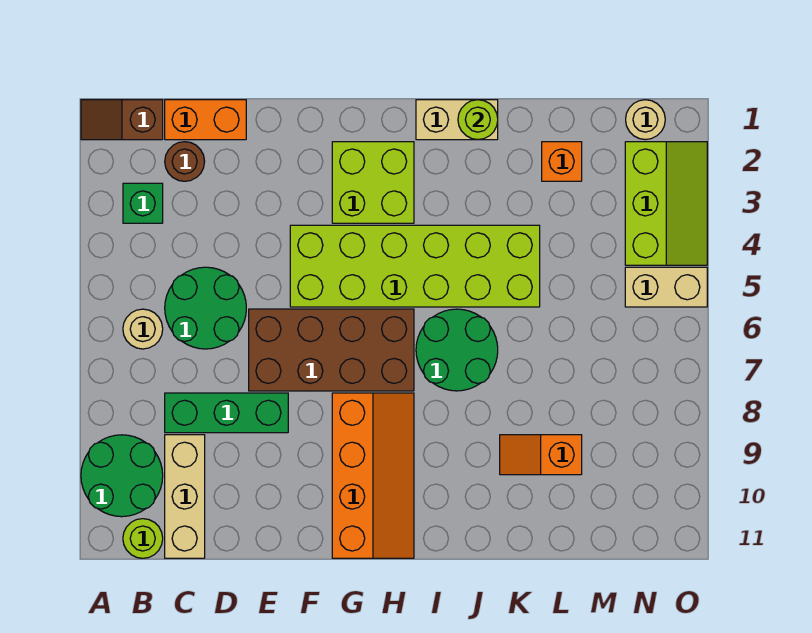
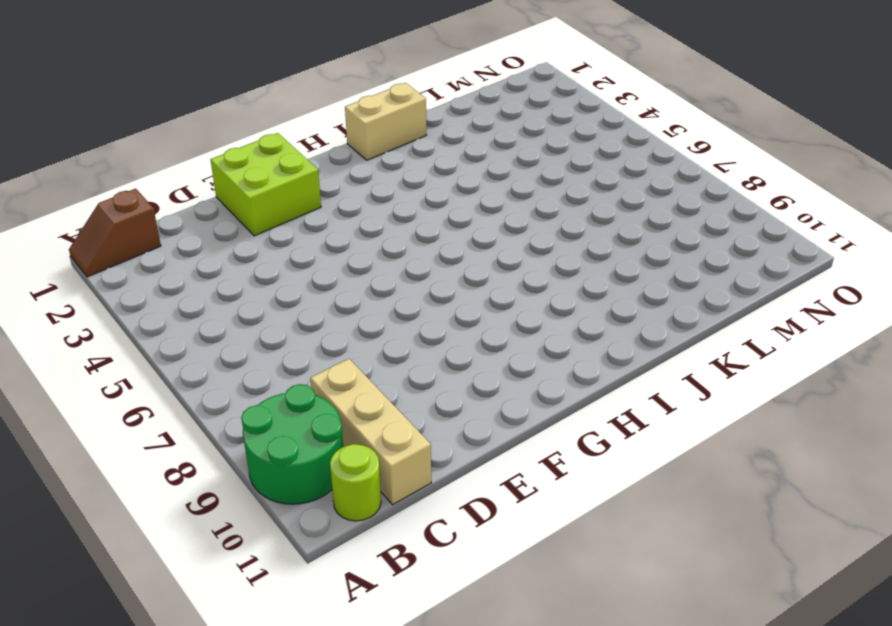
lime 2x2 brick [211,133,321,236] -> lime 2x2 brick moved to [332,142,414,223]
none -> green 1x1 brick [123,183,163,223]
none -> tan 1x1 round brick [123,309,163,349]
none -> orange 1x2 brick [165,100,246,140]

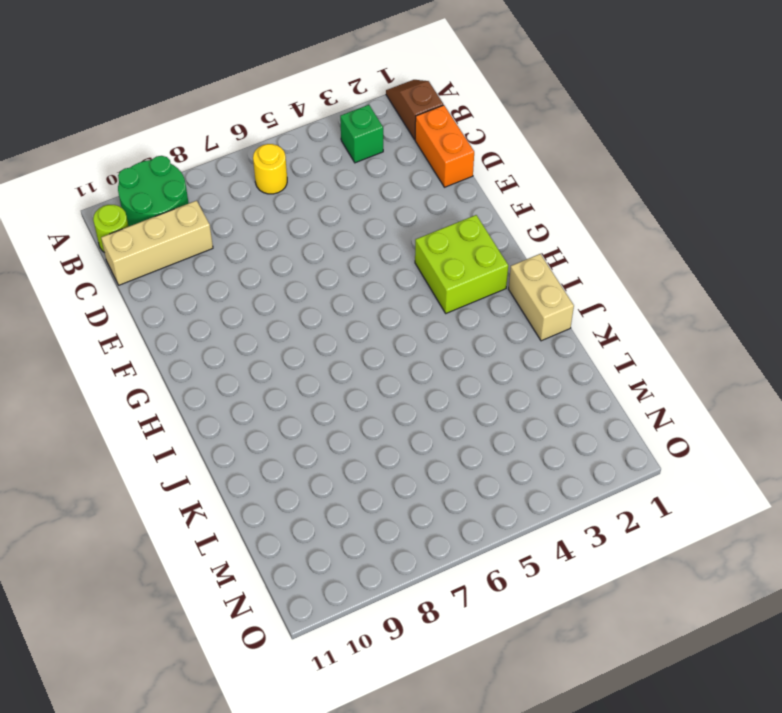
yellow 1x1 round brick [253,144,287,194] -> tan 1x1 round brick [123,309,163,349]
none -> brown 1x1 round brick [165,142,205,181]
none -> green 2x2 round brick [165,267,246,349]
none -> green 1x3 brick [165,393,288,433]

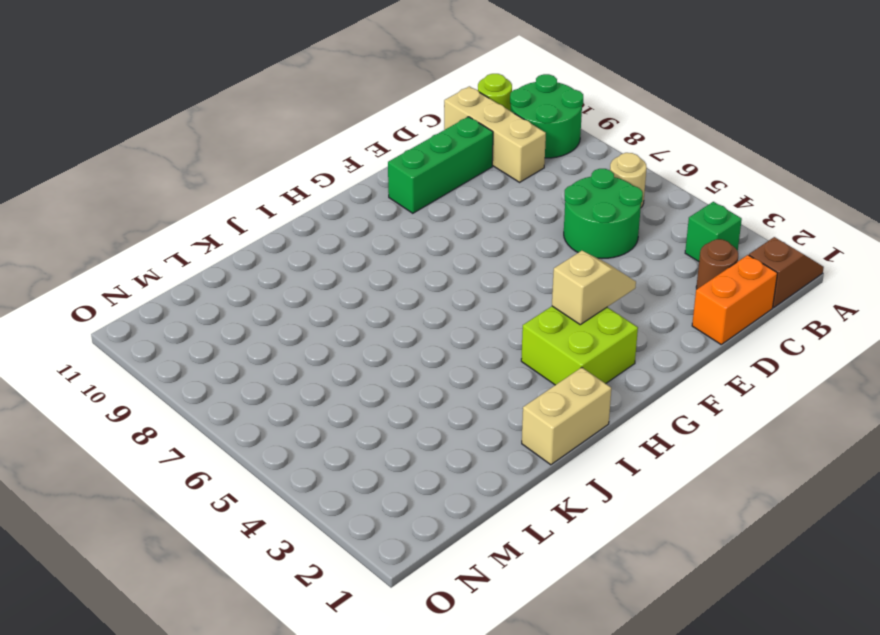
green 1x3 brick [388,117,493,213] -> green 1x3 brick moved to [165,393,288,433]
tan 1x2 slope [552,251,636,325] -> none
none -> brown 2x4 brick [249,309,414,391]
none -> lime 2x6 brick [290,225,540,307]
none -> orange 2x4 slope [332,393,414,558]

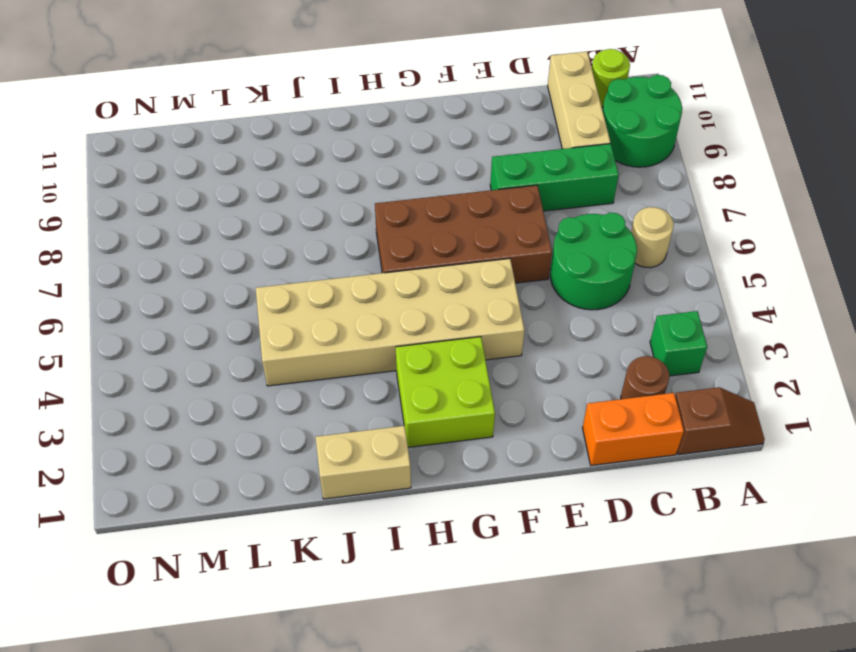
tan 2x6 brick [256,259,524,386] -> lime 2x6 brick [290,225,540,307]
none -> orange 2x4 slope [332,393,414,558]
none -> green 2x2 round brick [416,309,498,391]
none -> orange 1x2 slope [500,435,582,475]

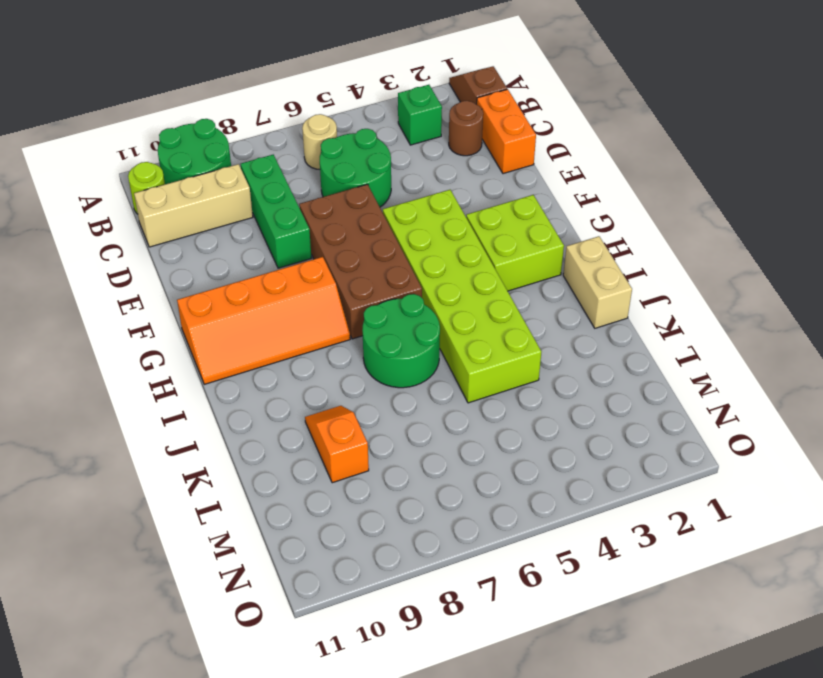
none -> orange 1x1 brick [542,142,582,181]
none -> tan 1x1 round brick [626,100,665,140]
none -> lime 2x3 slope [625,142,707,265]

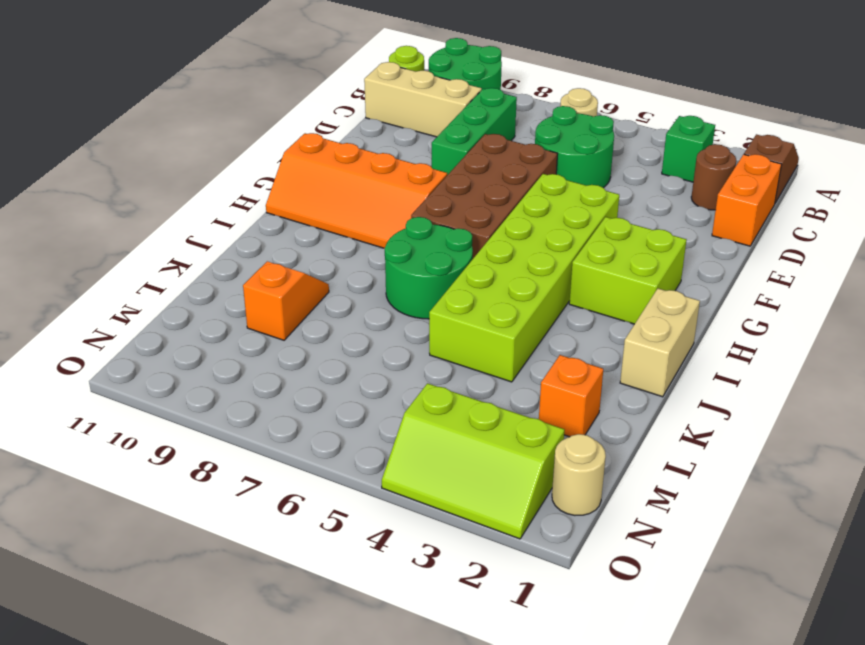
none -> tan 1x2 brick [625,267,707,307]
none -> lime 1x1 round brick [458,100,498,140]

